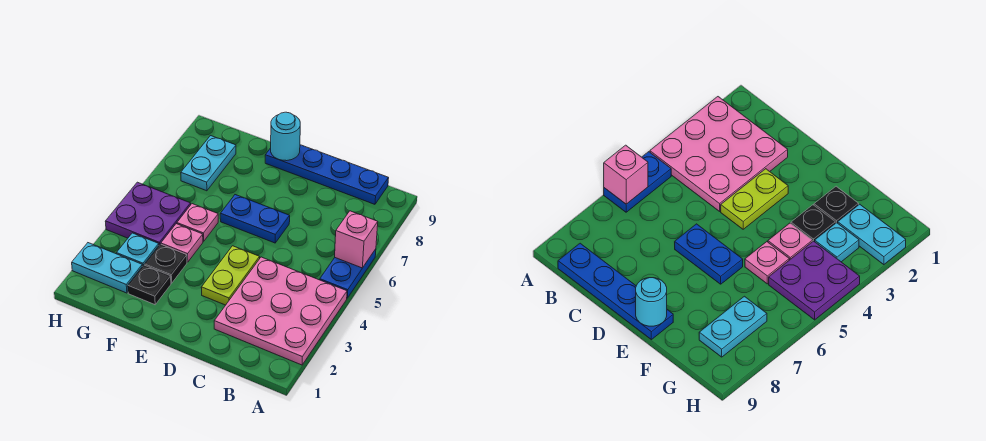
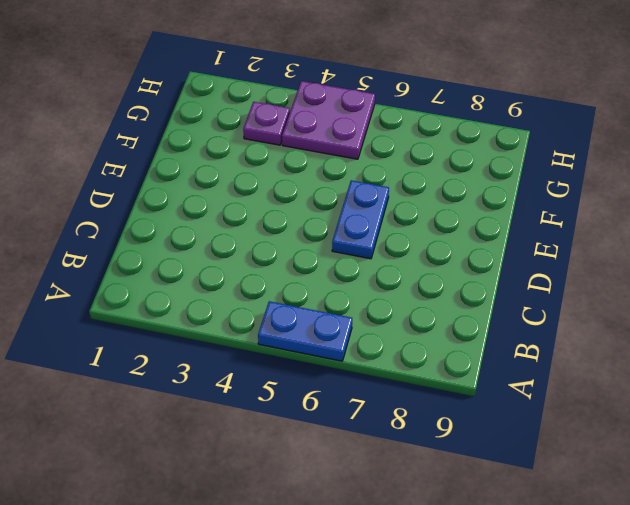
purple 1x1 plate [243,102,290,145] -> cyan 1x1 plate [116,233,159,266]
none -> pink 3x3 plate [214,257,347,365]
none -> blue 1x4 plate [265,145,389,204]
none -> lime 1x2 plate [201,246,260,305]

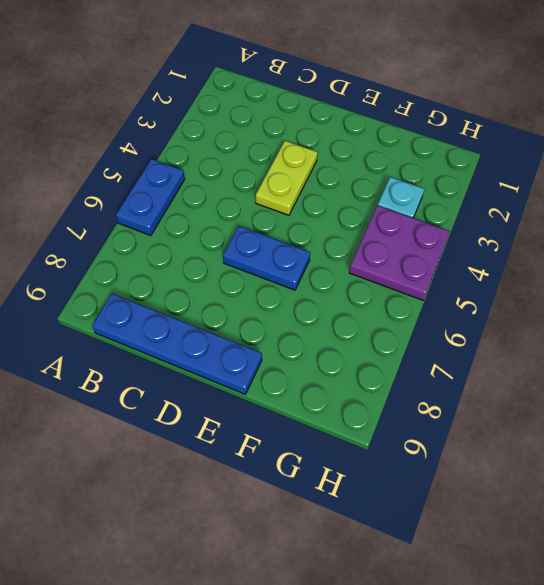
none -> pink 3x3 plate [214,257,347,365]
none -> black 1x1 plate [128,265,171,305]
none -> black 1x1 plate [144,244,187,283]

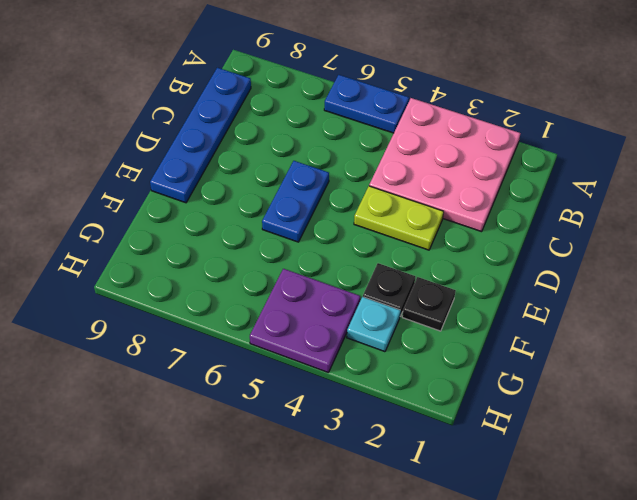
none -> pink 1x1 plate [161,224,203,262]
none -> pink 1x1 plate [177,204,218,241]
none -> cyan 1x2 plate [72,243,142,293]

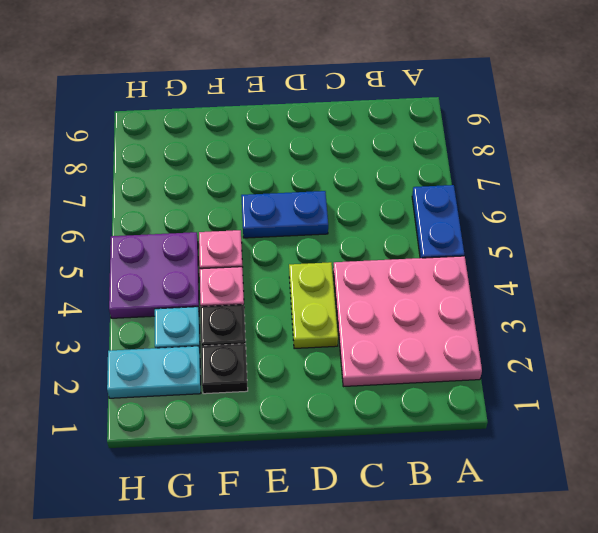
none -> blue 1x4 plate [265,145,389,204]
none -> cyan 1x2 plate [181,136,236,191]
none -> pink 1x1 brick [335,211,378,268]

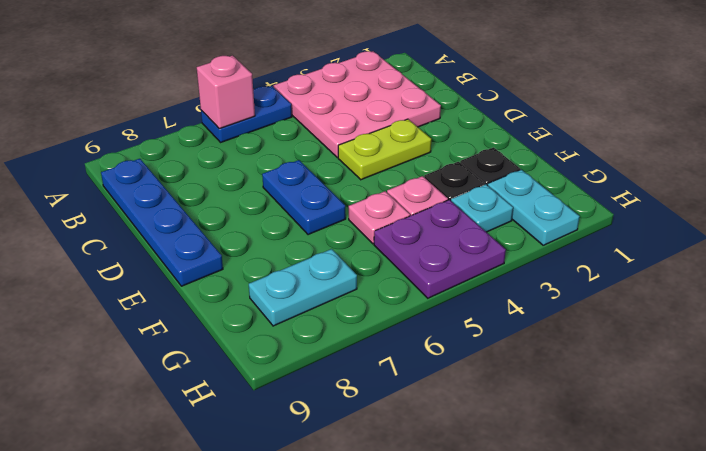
none -> cyan 1x1 round brick [271,112,300,161]

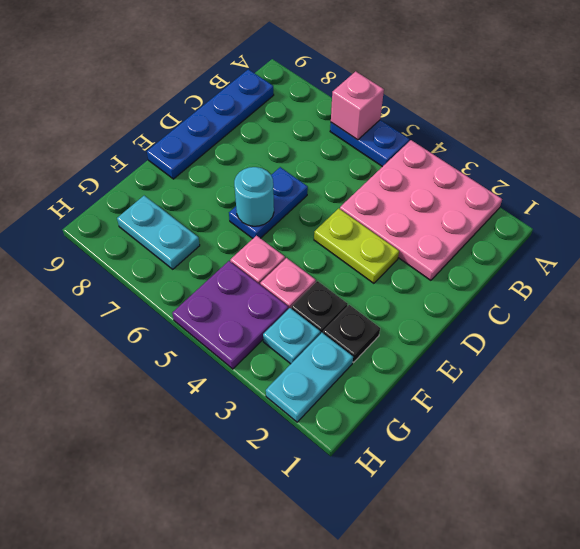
cyan 1x1 round brick [234,167,274,226] -> cyan 1x1 round brick moved to [271,112,300,161]

